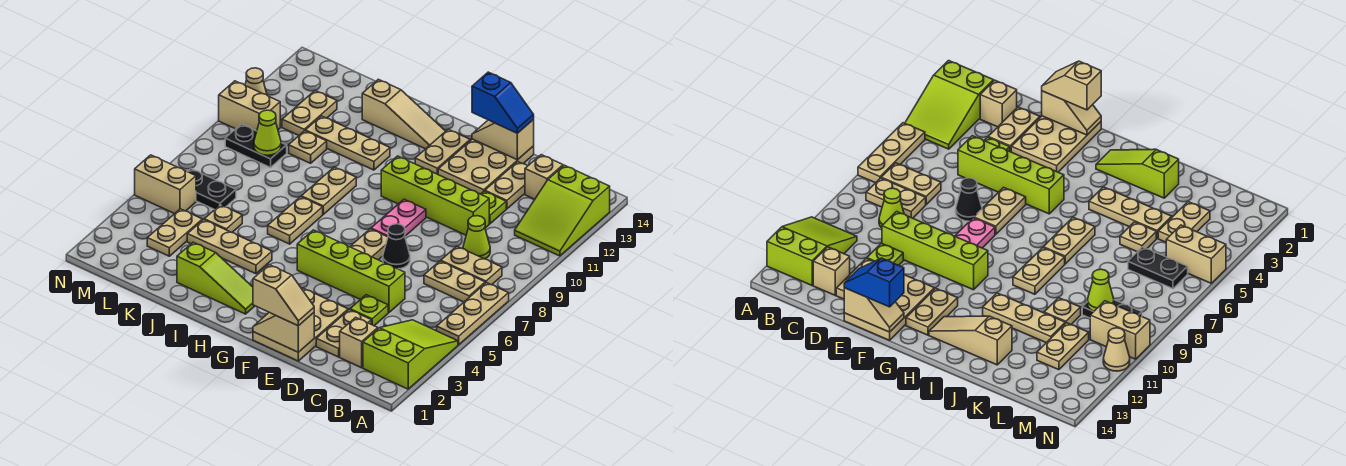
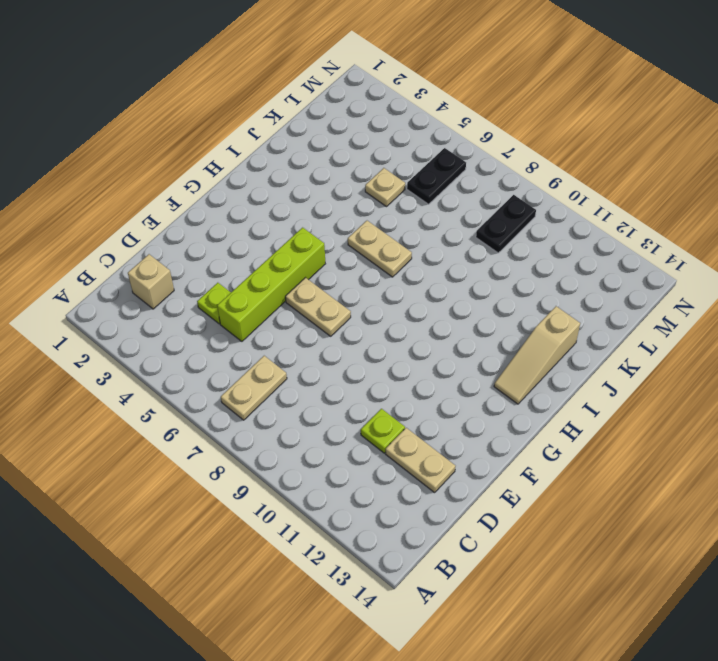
none -> lime 2x3 slope [363,320,458,389]
none -> tan 1x3 plate [437,283,509,345]
none -> lime 2x3 slope [515,165,610,256]
none -> tan 1x2 plate [441,246,502,285]

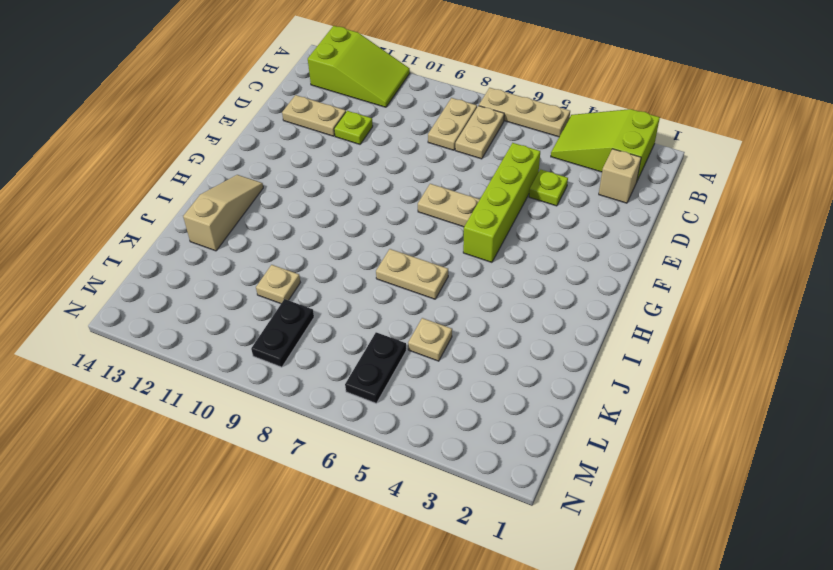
none -> lime 1x1 cone [463,216,490,259]
none -> tan 1x1 brick [525,155,563,199]
none -> tan 1x2 plate [316,310,371,357]
none -> lime 1x4 brick [381,156,489,235]

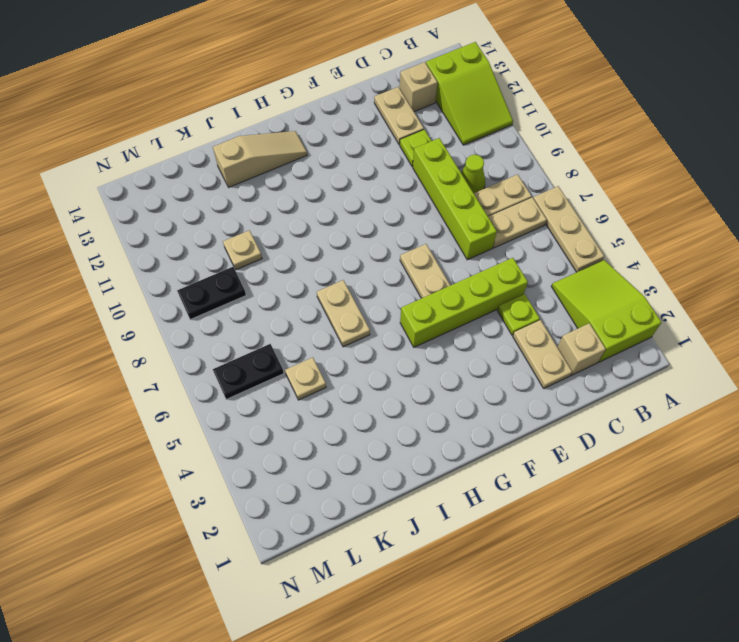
lime 1x4 brick [413,138,497,260] -> lime 1x4 brick turned to [381,156,489,235]
none -> tan 2x3 plate [253,288,348,361]
none -> black 1x1 cone [383,224,410,269]
none -> tan 2x3 plate [438,139,534,194]
none -> pink 1x2 plate [371,199,426,237]

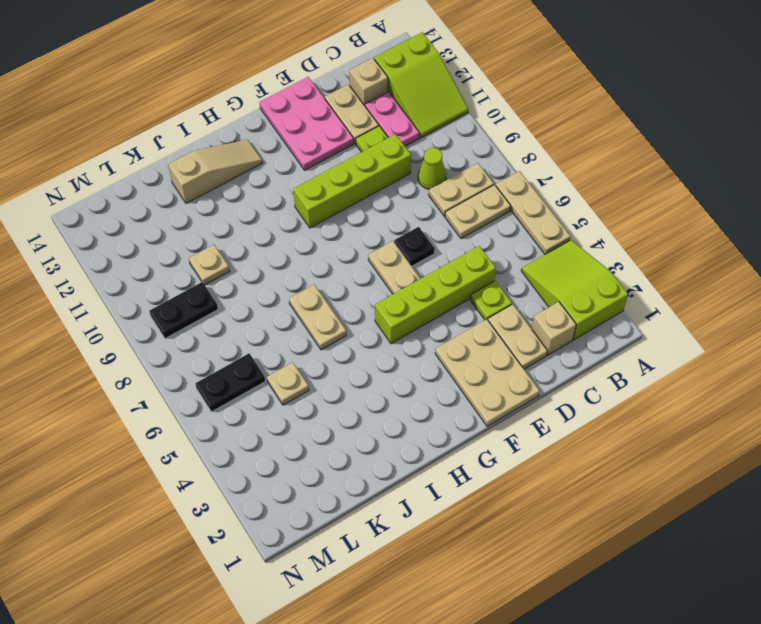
pink 1x2 plate [365,92,420,146] -> pink 1x2 plate moved to [371,199,426,237]
black 1x1 plate [394,227,435,266] -> black 1x1 cone [383,224,410,269]
pink 2x3 plate [259,77,354,170] -> tan 2x3 plate [438,139,534,194]
none -> tan 1x2 plate [415,129,470,174]
none -> lime 1x3 slope [177,242,254,314]
none -> tan 1x3 plate [187,220,272,274]
none -> tan 1x2 plate [301,167,356,214]

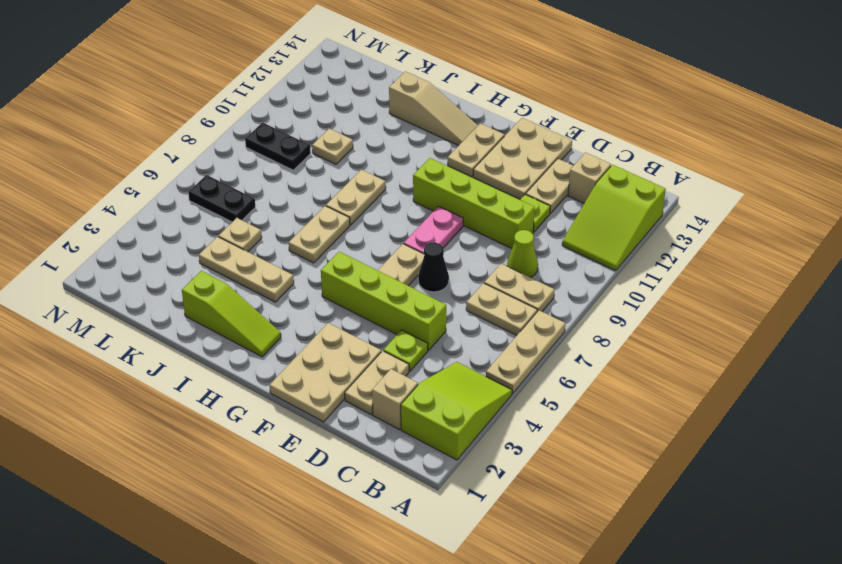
none -> tan 1x3 plate [305,116,390,170]
none -> tan 1x2 plate [147,209,202,256]
none -> tan 1x2 plate [282,90,337,135]
none -> tan 1x2 brick [135,155,196,214]

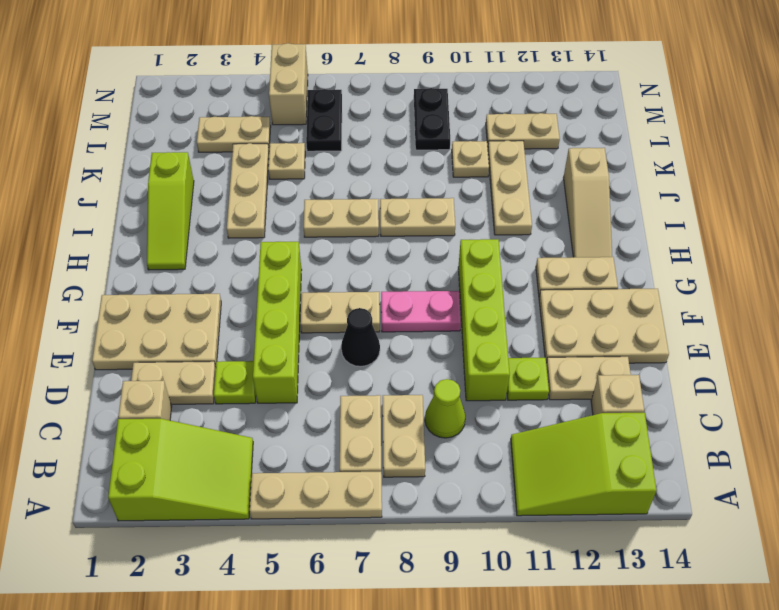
none -> tan 1x2 brick [219,81,280,131]
none -> tan 1x1 cone [245,68,267,95]
none -> tan 1x2 slope [253,312,314,352]
none -> tan 1x2 slope [472,120,534,160]

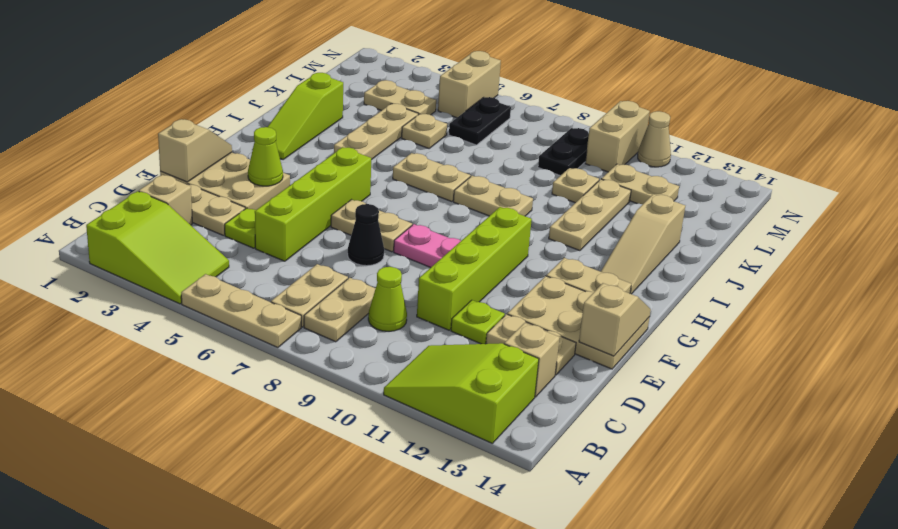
lime 1x1 cone [248,127,283,186] -> lime 1x1 cone moved to [254,110,281,155]
none -> tan 1x2 slope [253,265,314,326]
none -> blue 1x2 slope [472,72,534,133]

